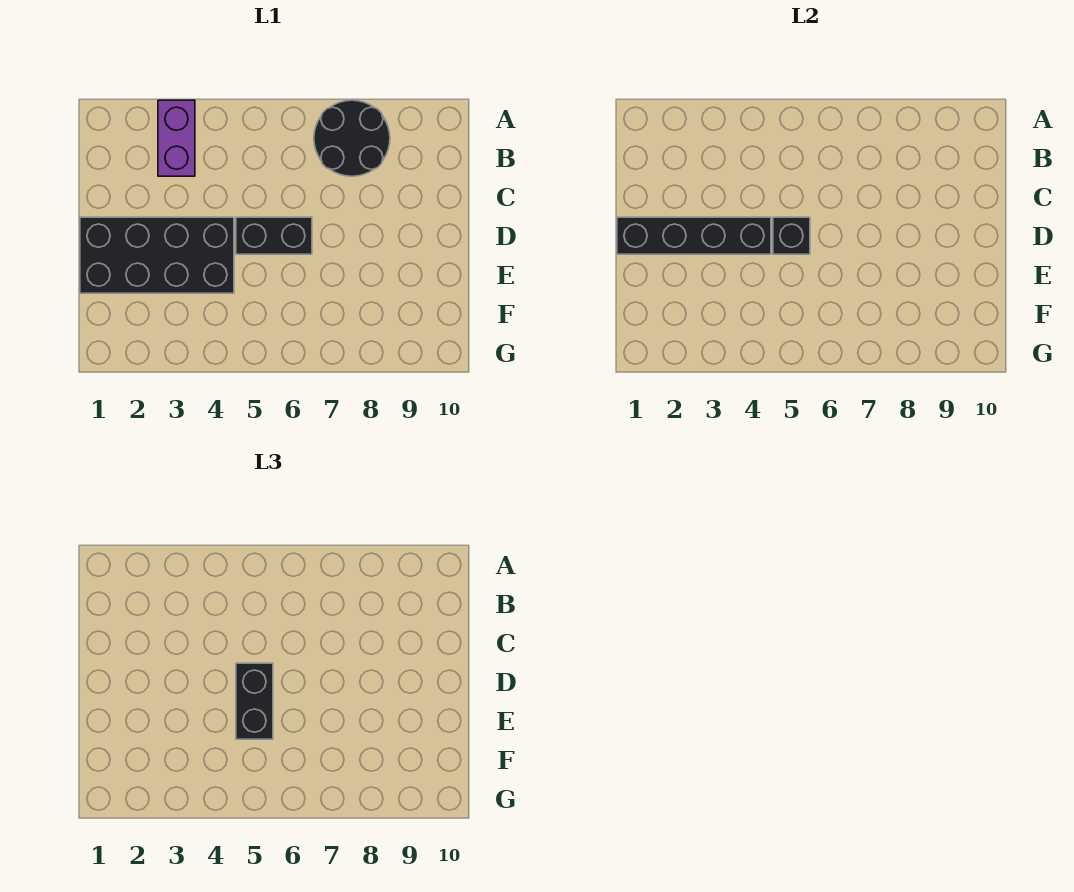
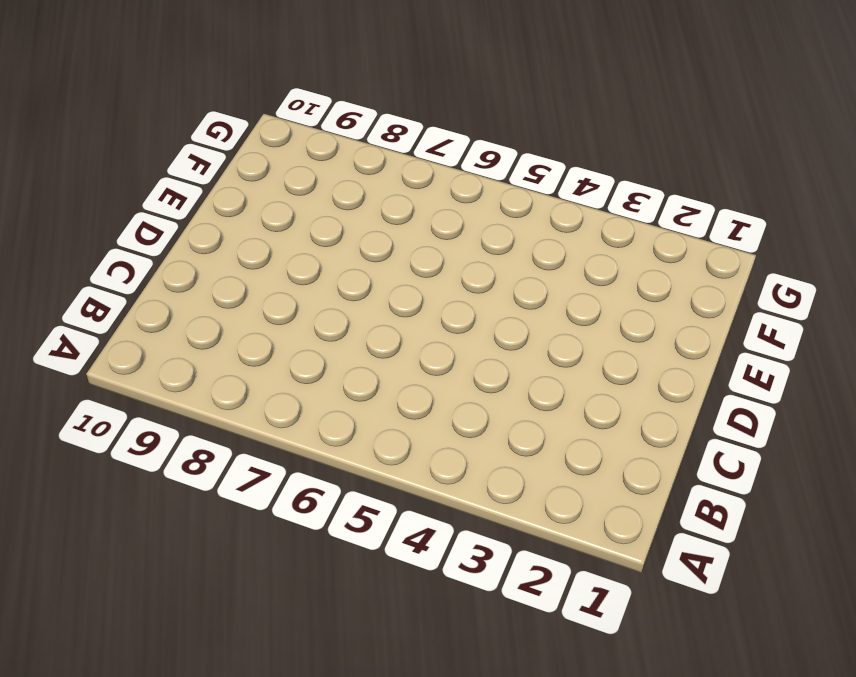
none -> purple 1x2 brick [158,100,195,176]
none -> black 2x2 round brick [314,100,390,176]

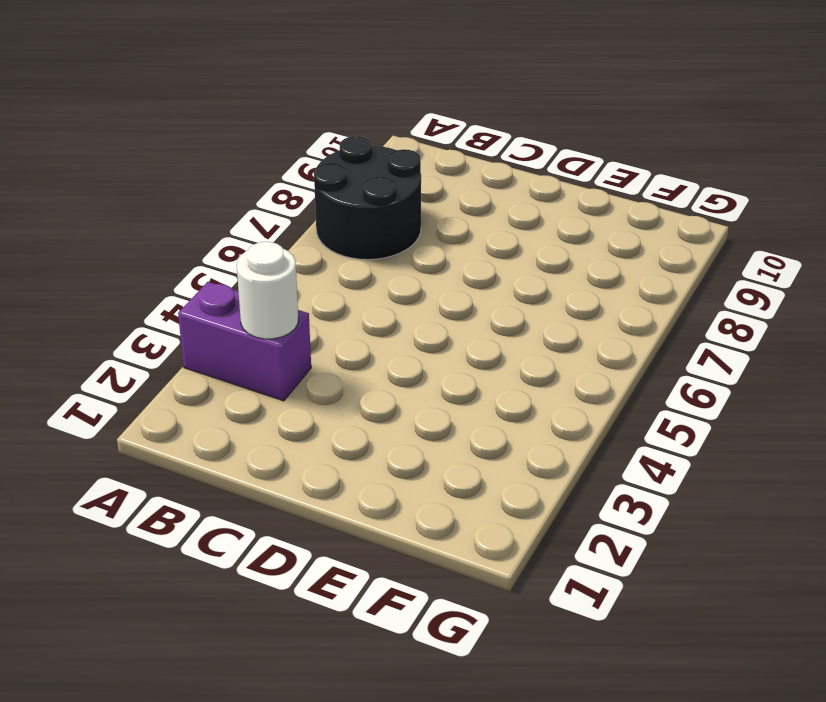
white 1x1 round brick [237,242,298,339] -> none
none -> black 2x4 brick [80,217,234,293]
none -> black 1x2 brick [236,217,312,254]

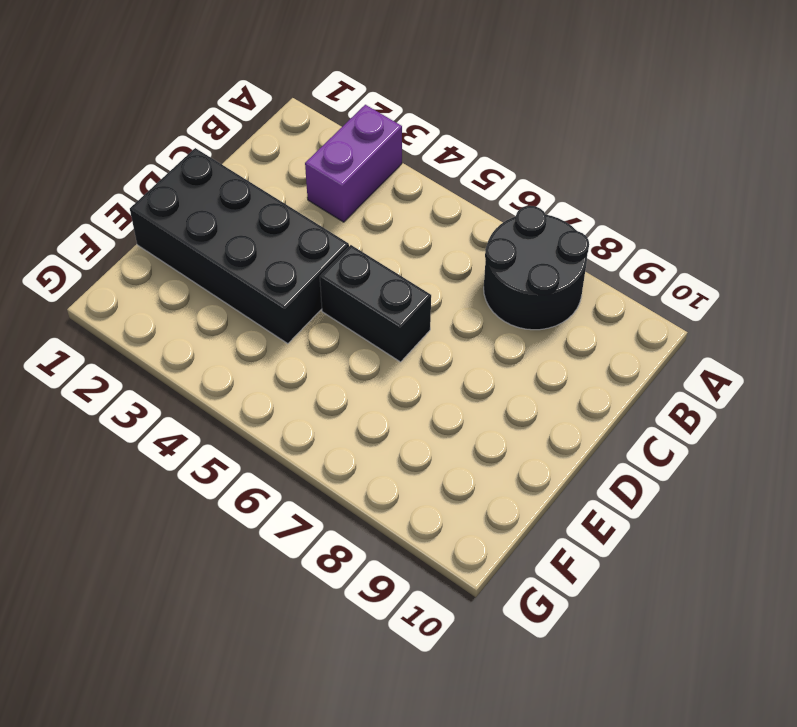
none -> black 1x4 brick [617,217,771,254]
none -> black 1x1 brick [773,217,810,254]

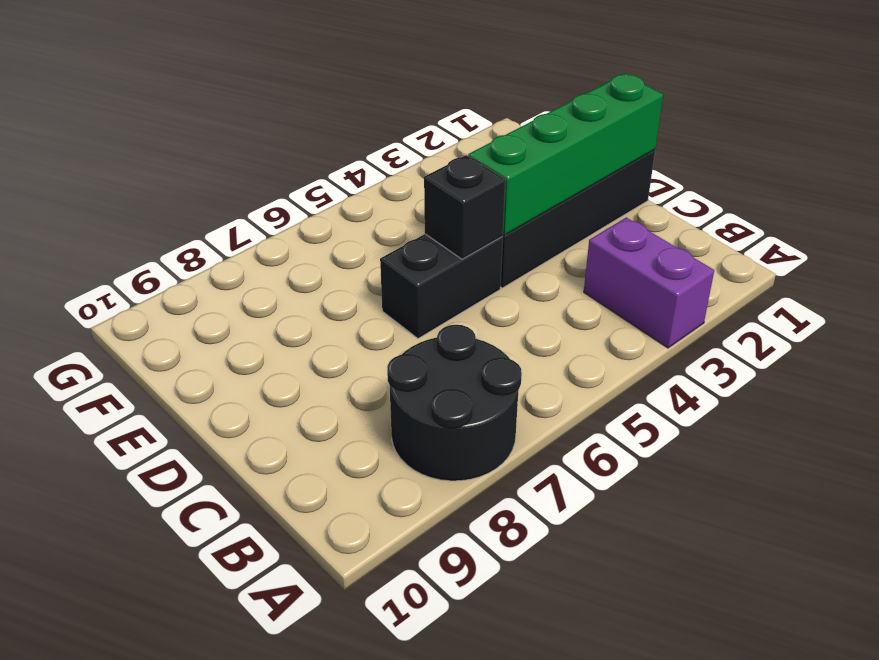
green 1x4 brick [468,74,663,235] -> black 1x4 brick [617,217,771,254]
none -> black 1x2 brick [236,663,273,739]

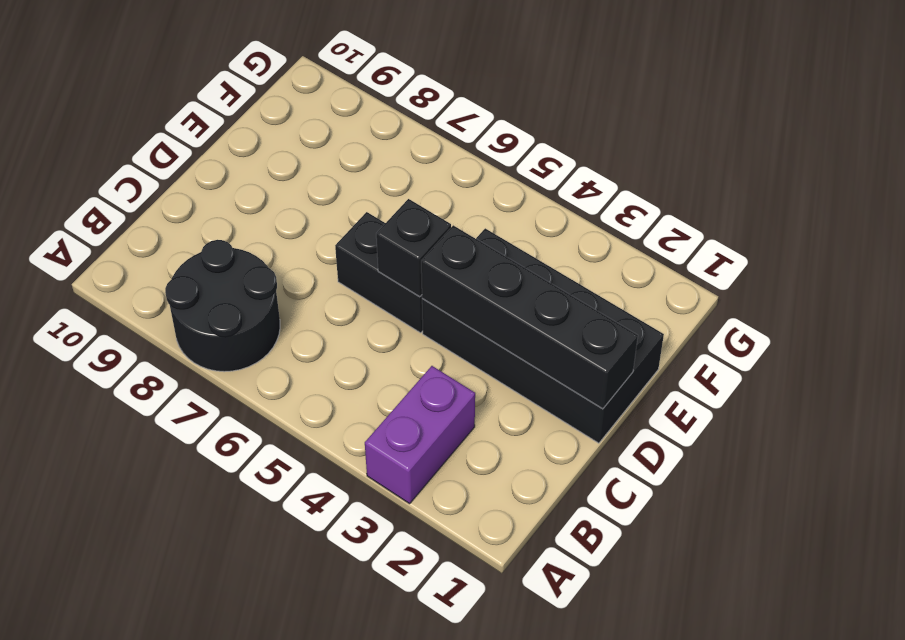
none -> black 1x2 brick [236,663,273,739]

